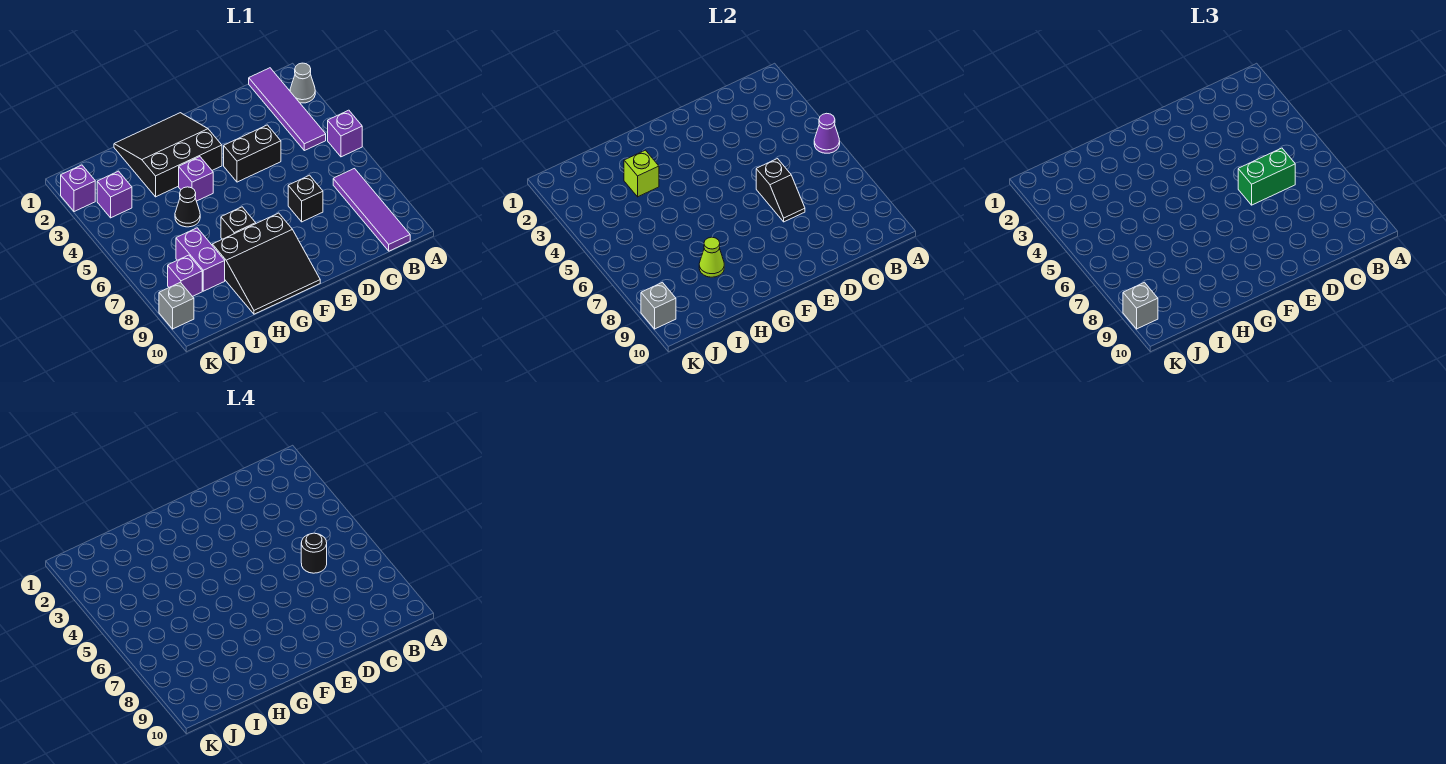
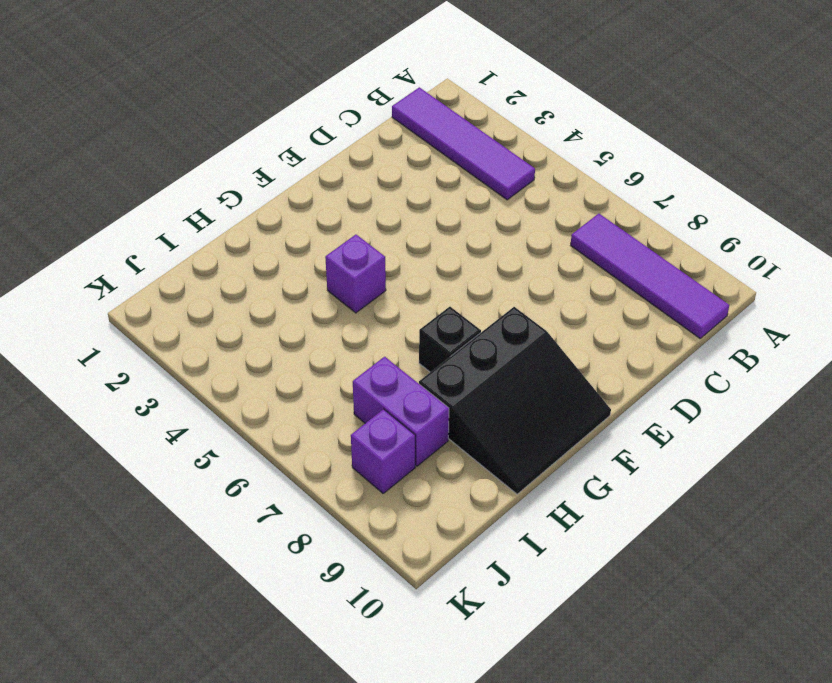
none -> grey 1x1 cone [290,63,315,103]
none -> purple 1x1 brick [328,110,362,157]
none -> black 1x2 brick [224,125,281,182]

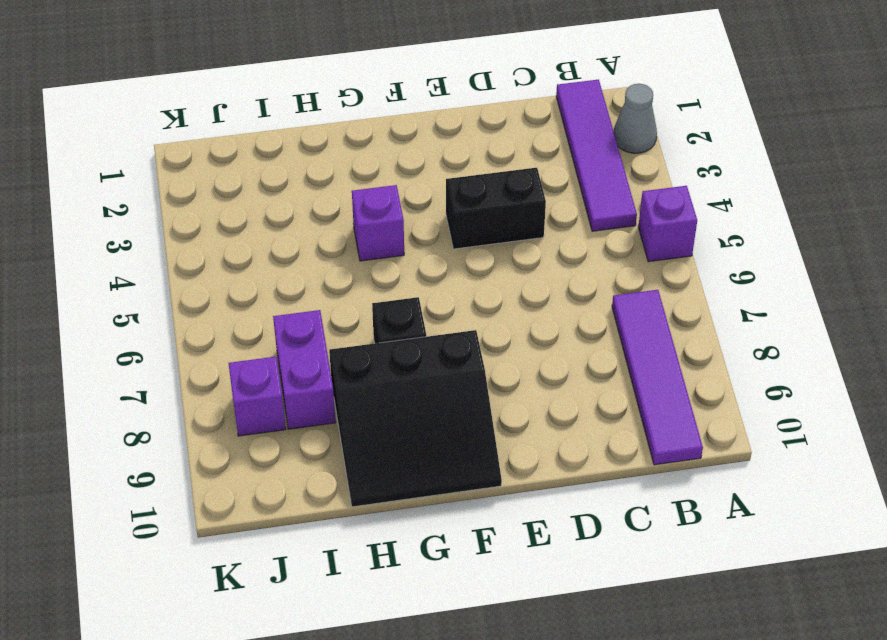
none -> black 1x1 brick [288,175,323,222]
none -> black 3x3 slope [114,113,222,197]
none -> black 1x1 cone [175,187,200,227]

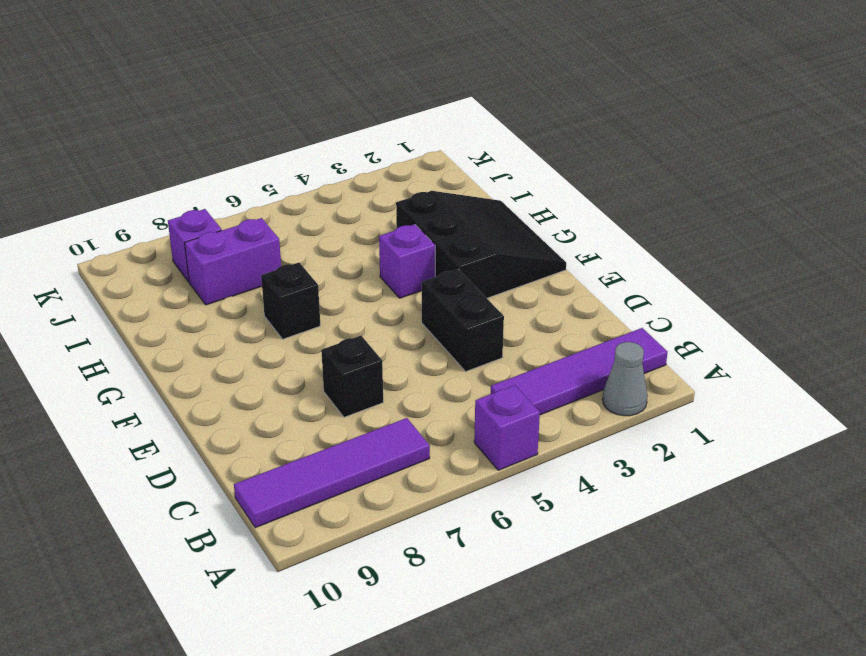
none -> black 3x3 slope [212,213,320,314]
none -> black 1x1 cone [175,187,200,227]
none -> purple 1x1 brick [97,171,132,218]

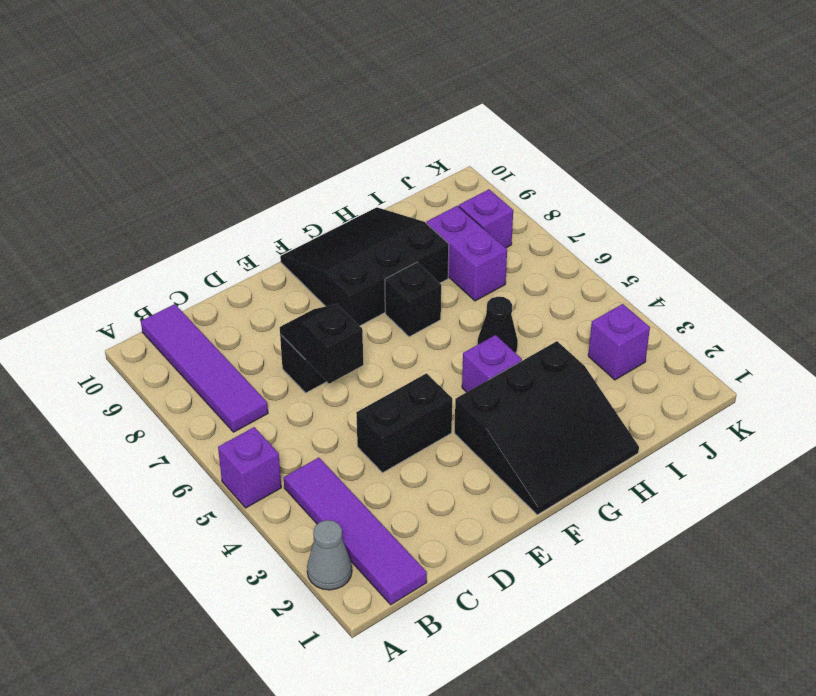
none -> purple 1x1 brick [61,165,95,212]
none -> grey 1x1 brick [159,282,194,329]
none -> purple 1x1 cone [814,113,840,153]

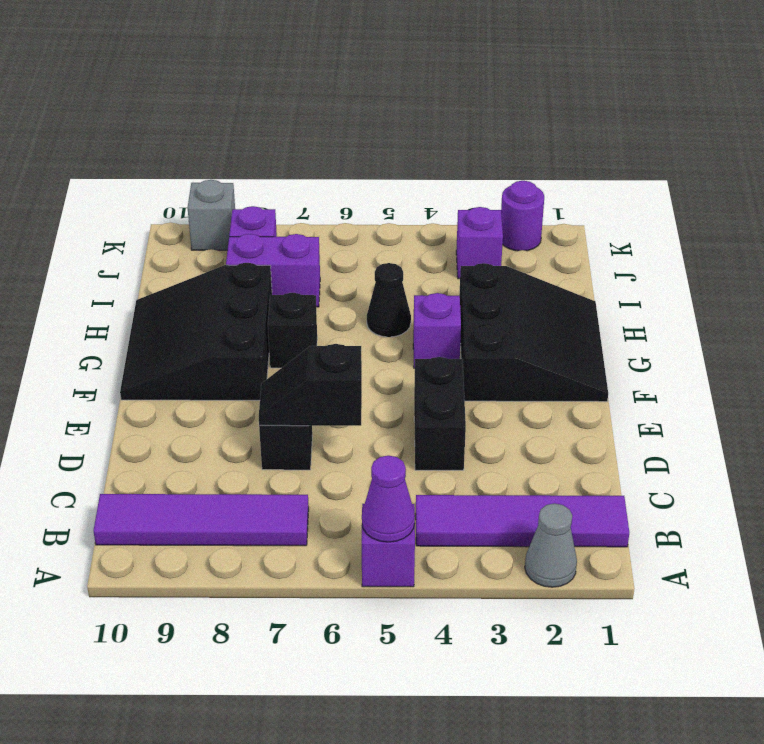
purple 1x1 round brick [501,181,544,251] -> purple 1x1 brick [61,165,95,212]
none -> lime 1x1 brick [624,150,659,197]
none -> lime 1x1 cone [699,237,724,277]
none -> grey 1x1 brick [641,282,676,329]

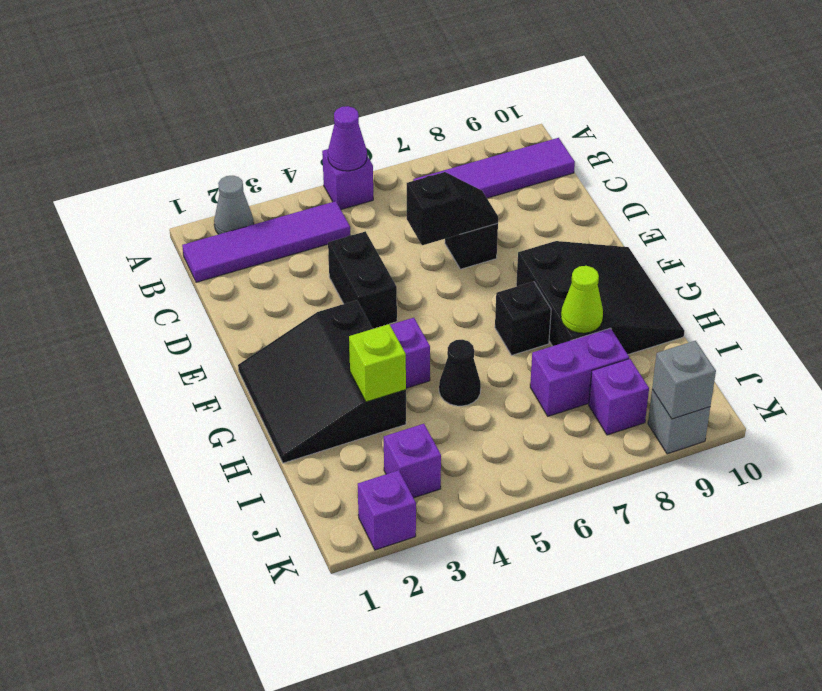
none -> green 1x2 brick [1238,148,1295,205]
none -> grey 1x1 brick [1123,282,1158,329]
none -> black 1x1 round brick [301,533,327,573]

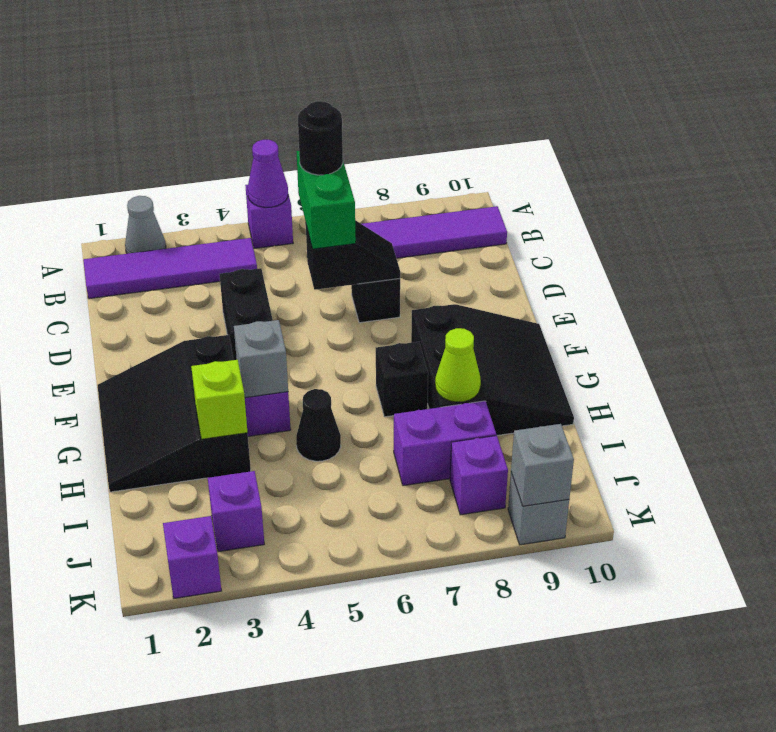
grey 1x1 brick [234,320,288,398] -> grey 1x1 brick moved to [1123,282,1158,329]

